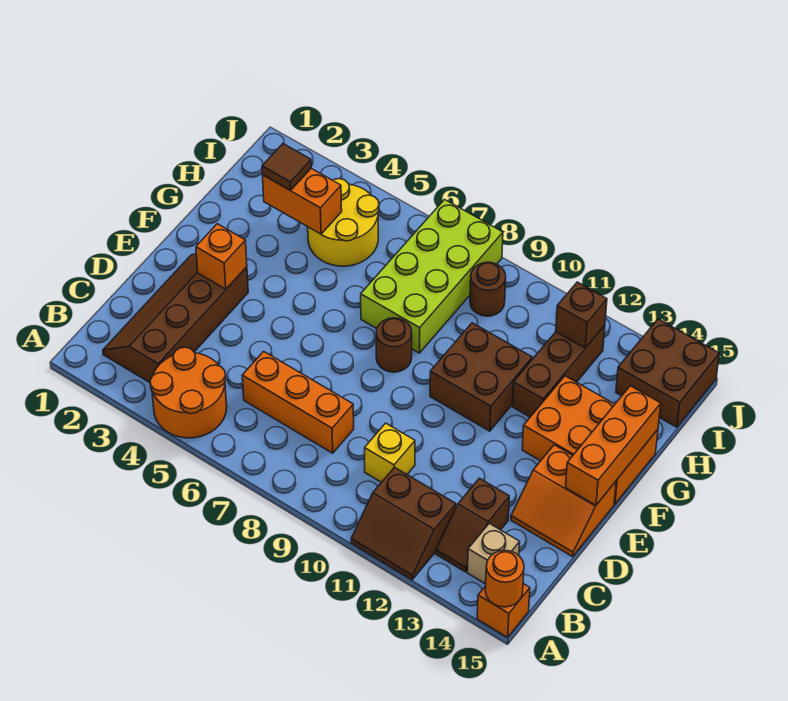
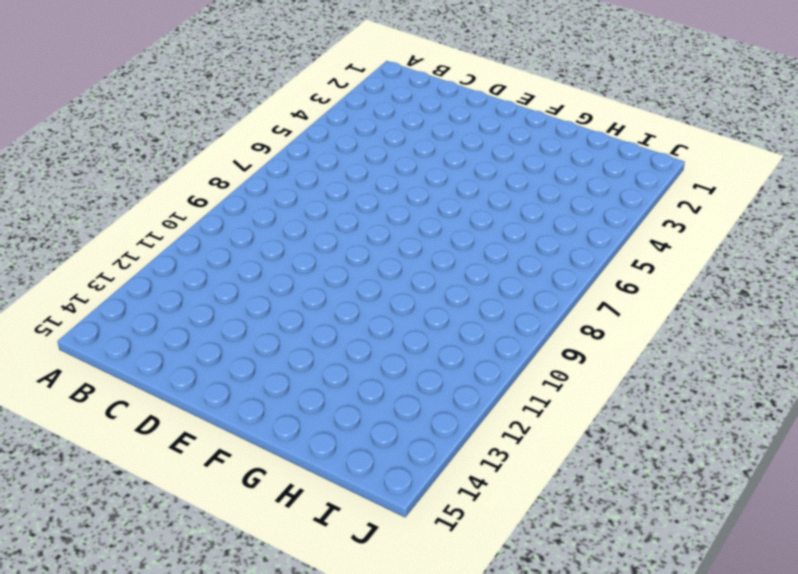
none -> orange 2x2 round brick [150,347,227,438]
none -> brown 2x2 slope [351,467,456,580]
none -> orange 1x1 brick [477,584,530,637]

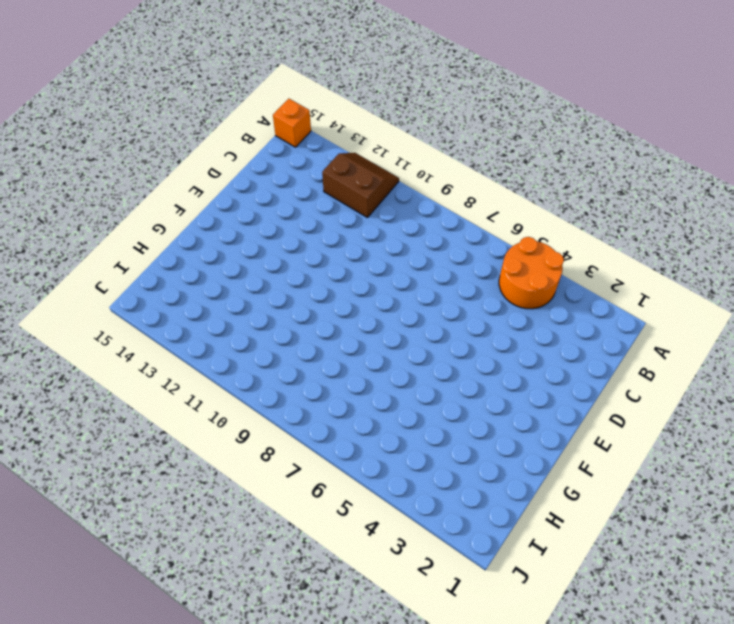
none -> brown 2x4 slope [103,254,248,382]
none -> brown 1x2 slope [436,478,509,572]
none -> tan 1x1 brick [467,523,520,584]

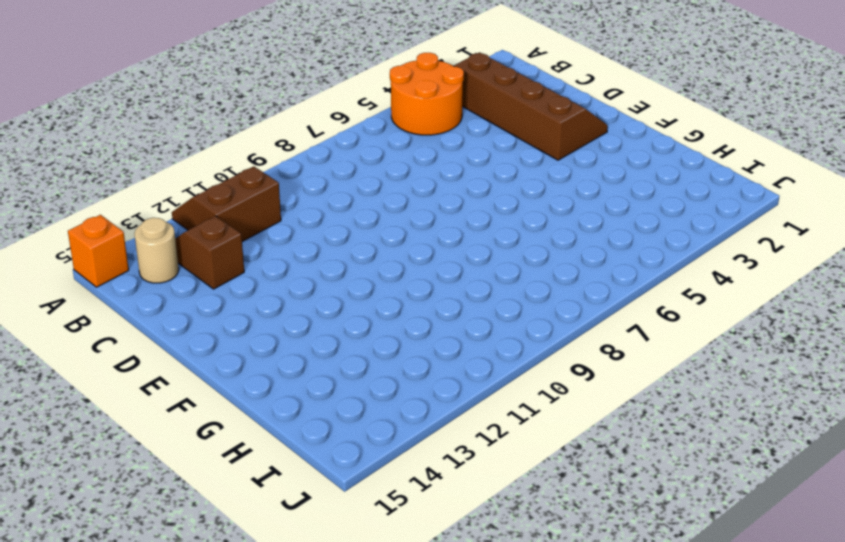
tan 1x1 round brick [134,218,179,283] -> tan 1x1 brick [467,523,520,584]
none -> orange 1x3 brick [242,351,354,453]
none -> yellow 1x1 brick [365,423,415,482]
none -> orange 2x2 slope [511,445,616,557]

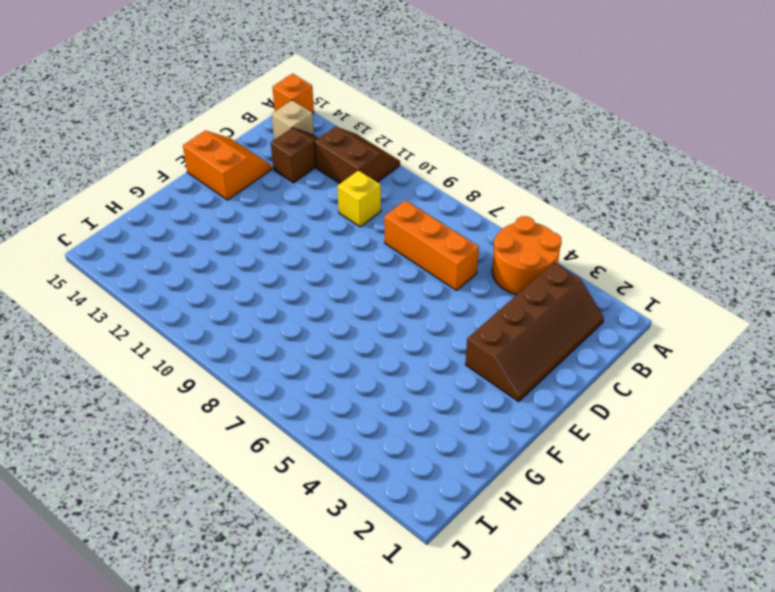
none -> brown 1x1 round brick [376,318,412,372]
none -> brown 2x2 brick [430,323,532,431]
none -> orange 2x3 brick [522,376,658,504]

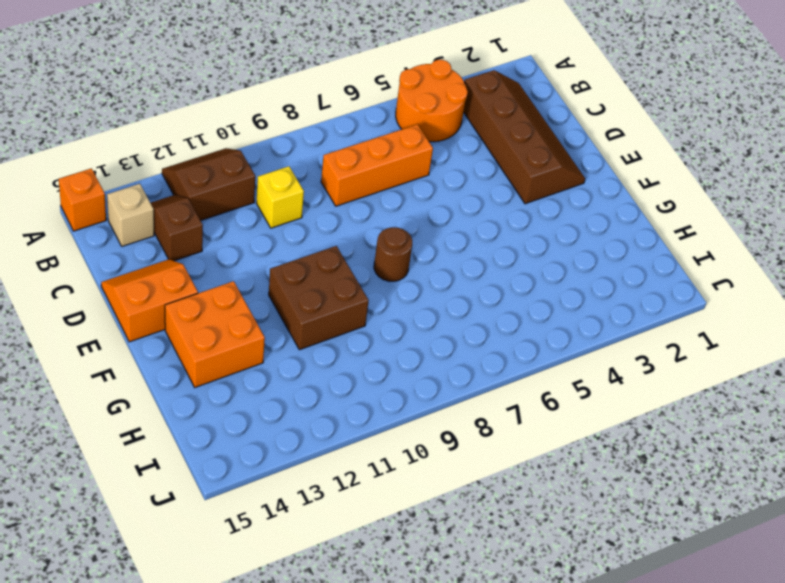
orange 2x2 brick [165,281,265,387] -> orange 2x3 brick [522,376,658,504]
none -> lime 2x4 brick [361,200,503,353]
none -> brown 1x3 brick [512,325,605,417]
none -> yellow 2x2 round brick [308,179,379,266]

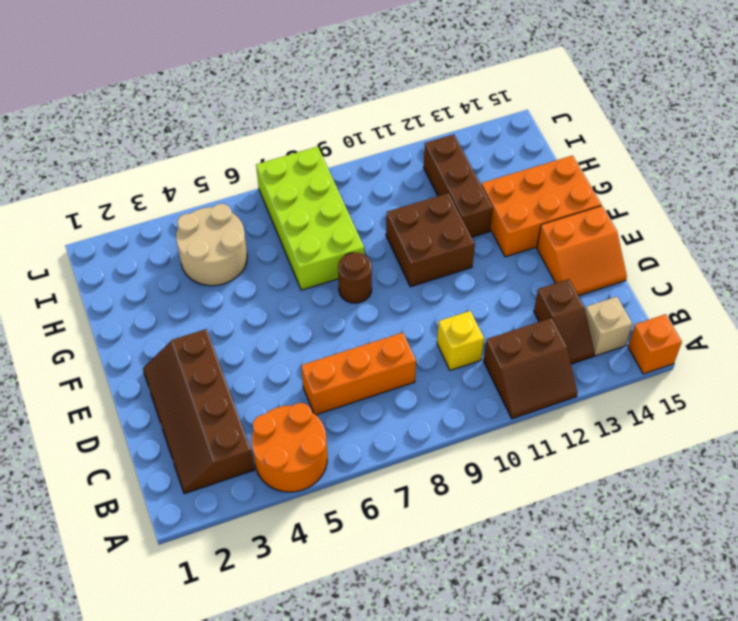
tan 2x2 round brick [176,204,247,286] -> yellow 2x2 round brick [308,179,379,266]
none -> brown 1x1 round brick [470,262,506,316]
none -> brown 2x2 brick [616,319,719,427]
none -> orange 1x1 round brick [485,550,524,607]

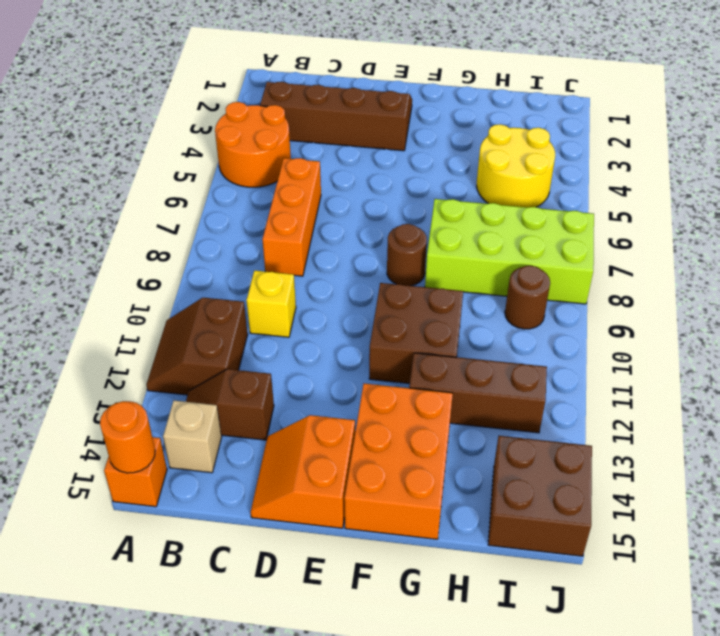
none -> orange 1x1 brick [196,224,247,289]
none -> orange 1x3 brick [566,386,661,505]
none -> orange 1x2 brick [263,169,342,234]

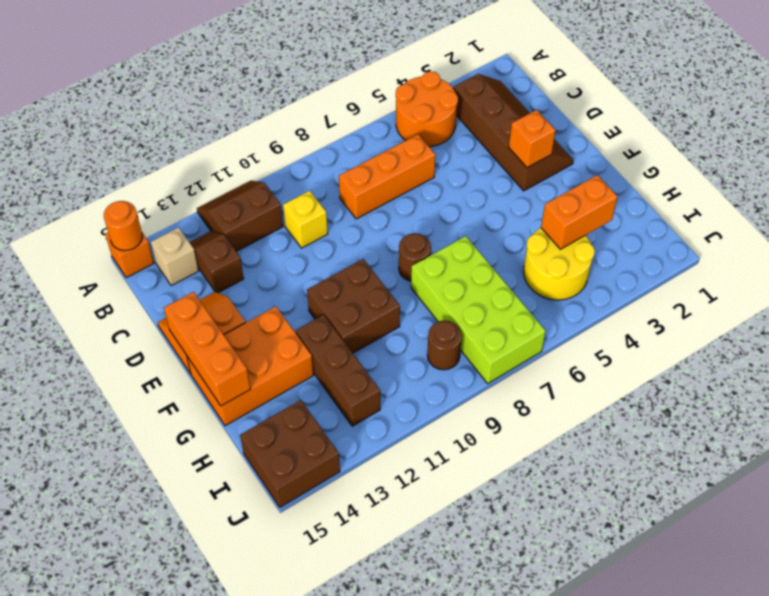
none -> brown 1x1 brick [556,282,607,348]
none -> brown 1x1 tile [262,144,311,191]

